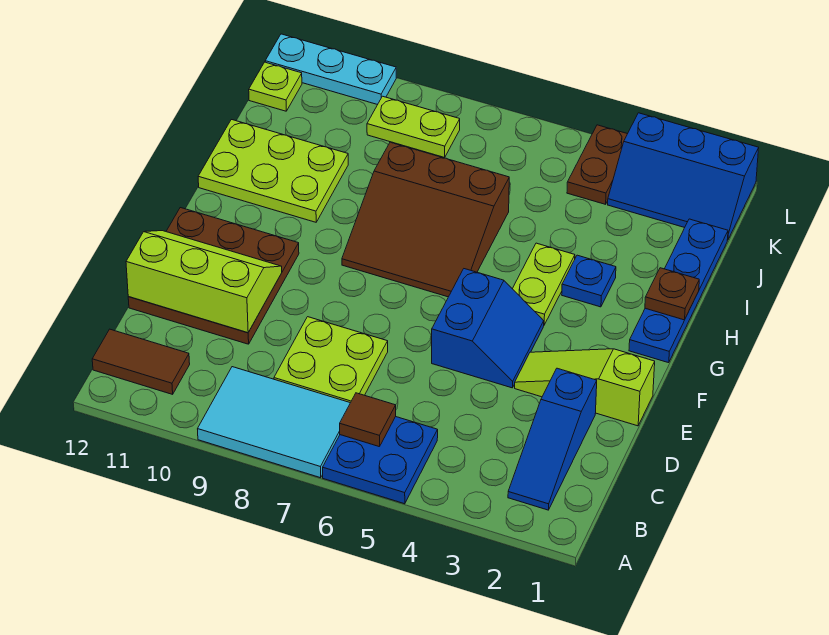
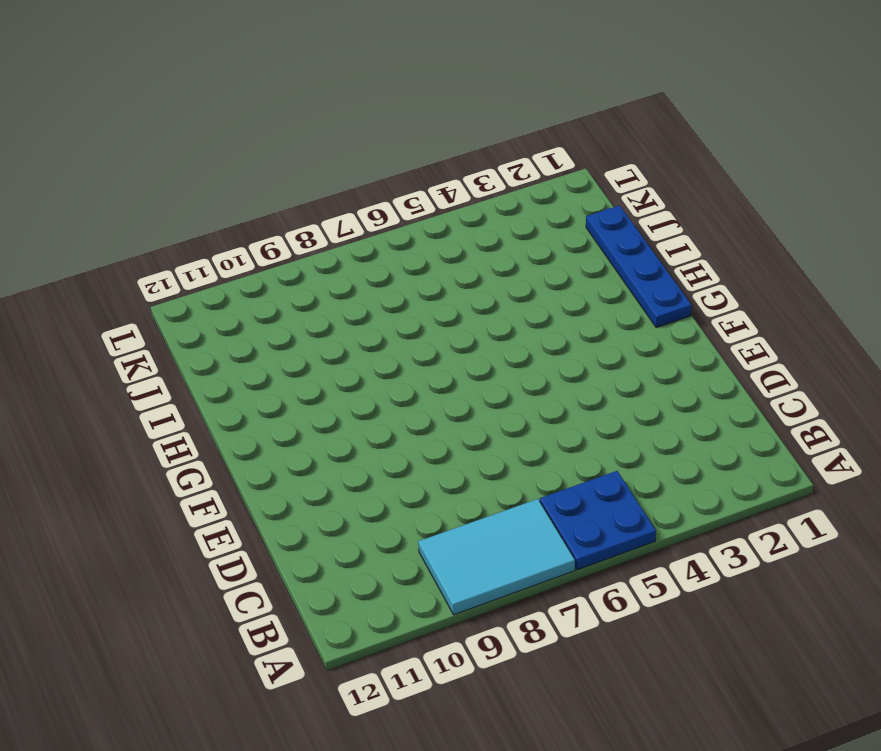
none -> blue 1x3 slope [508,368,597,510]
none -> brown 1x2 tile [92,329,190,394]
none -> lime 2x2 plate [274,317,388,403]

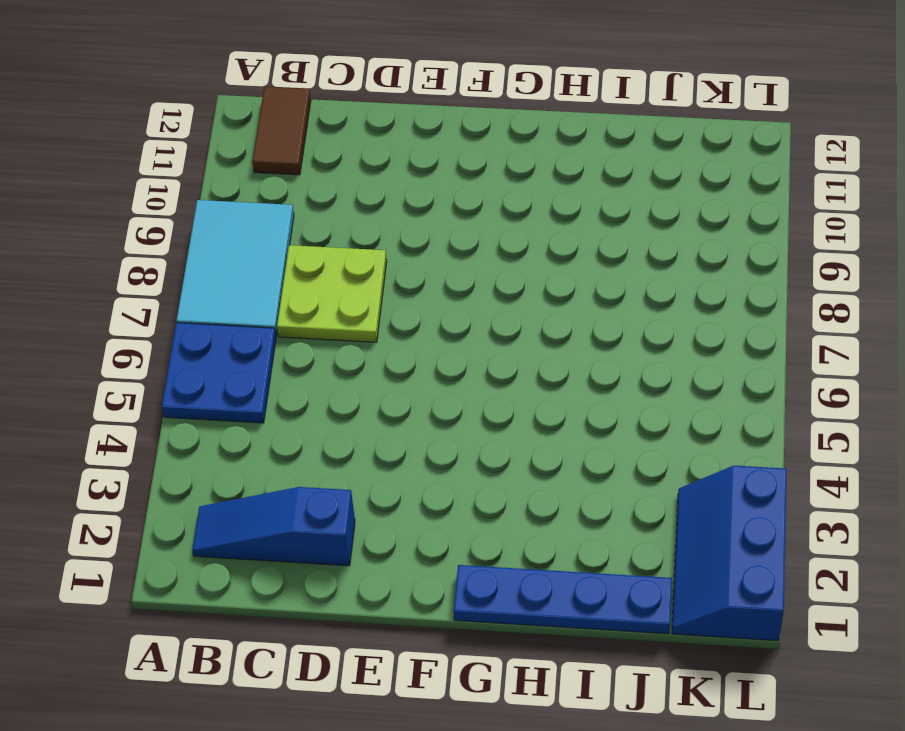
none -> brown 3x3 plate [128,208,299,344]
none -> lime 1x3 slope [515,349,655,426]
none -> blue 2x2 slope [432,269,544,388]

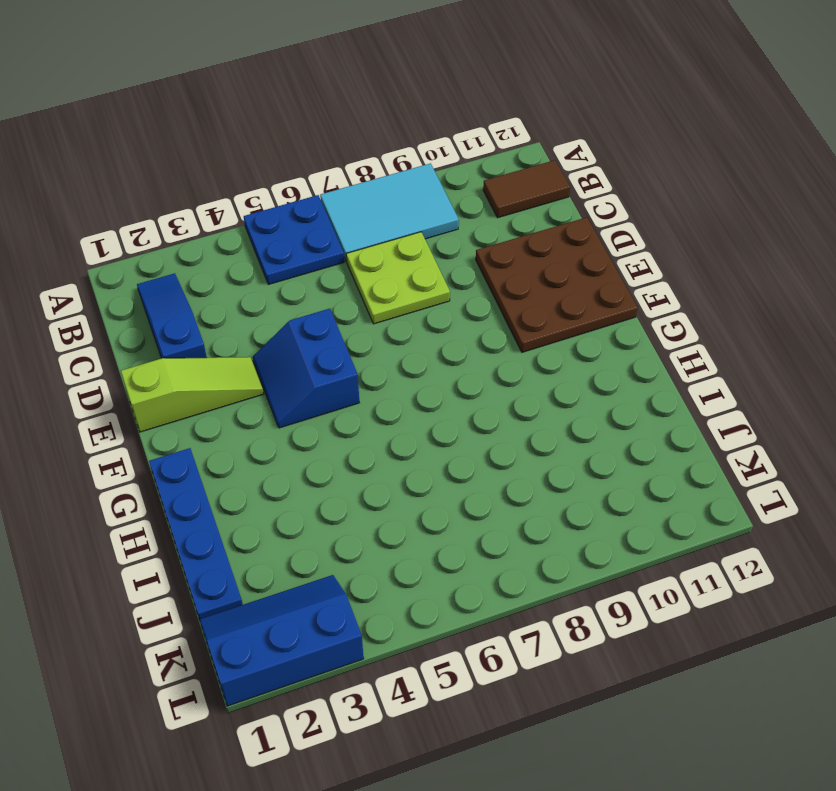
none -> lime 1x2 plate [513,243,575,325]
none -> brown 3x3 slope [342,142,509,297]
none -> blue 1x1 plate [562,255,616,307]

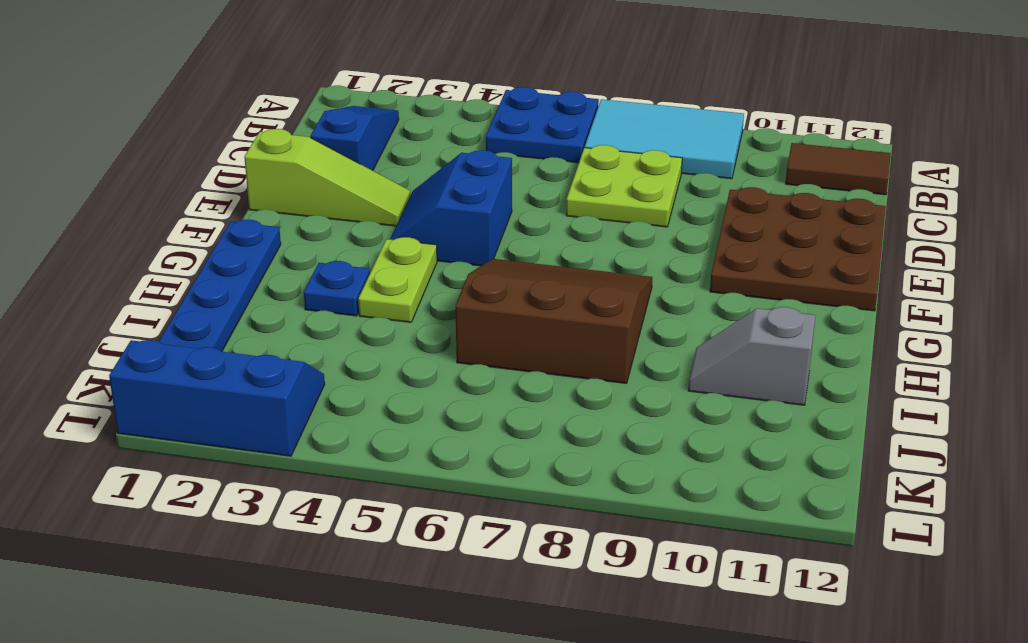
grey 1x2 slope [688,307,816,405] -> lime 2x3 plate [198,120,348,222]
none -> brown 1x2 plate [567,125,627,204]
none -> lime 1x2 plate [367,96,460,157]
none -> lime 1x1 plate [249,62,302,111]

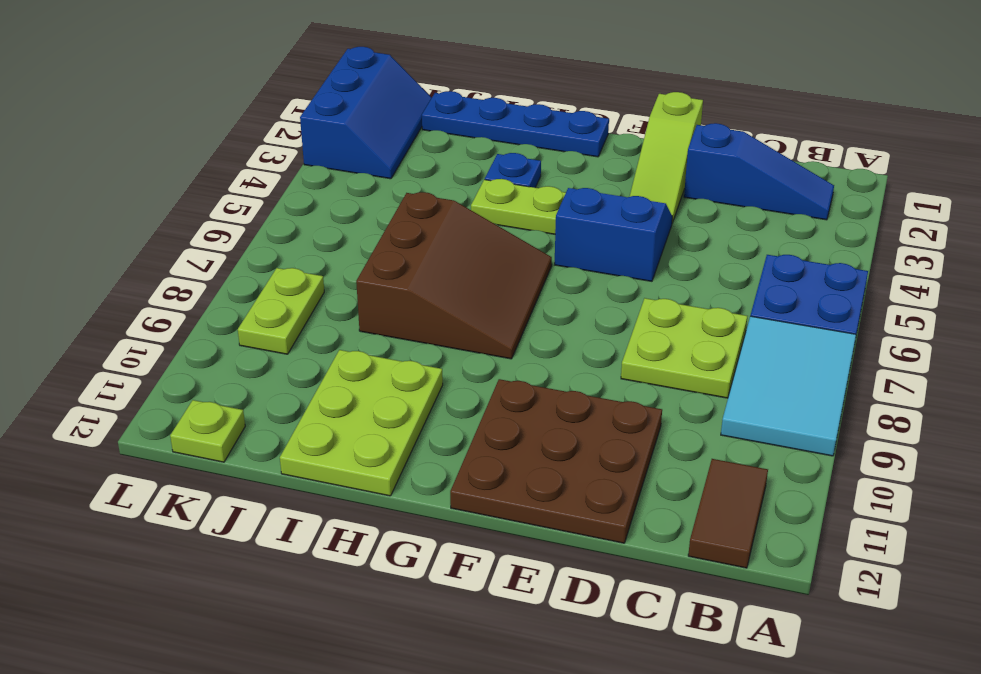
none -> brown 1x2 plate [567,125,627,204]
none -> cyan 1x3 plate [265,34,396,105]
none -> brown 1x1 tile [340,393,396,447]

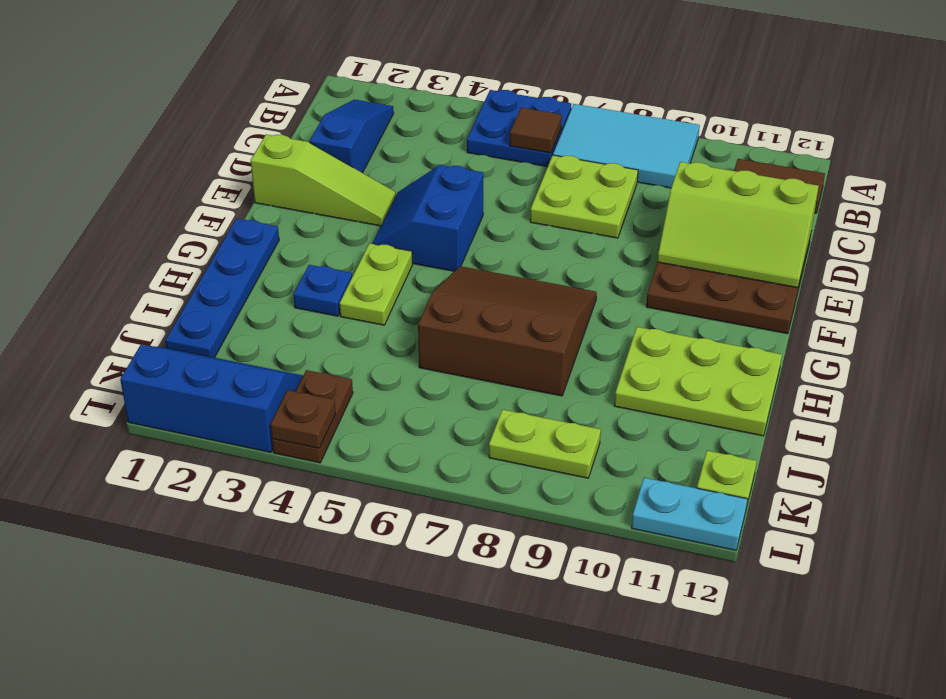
brown 1x1 plate [270,390,336,448] -> brown 1x1 plate moved to [645,268,699,320]
cyan 1x2 plate [632,478,747,550] -> cyan 1x3 plate [265,34,396,105]

